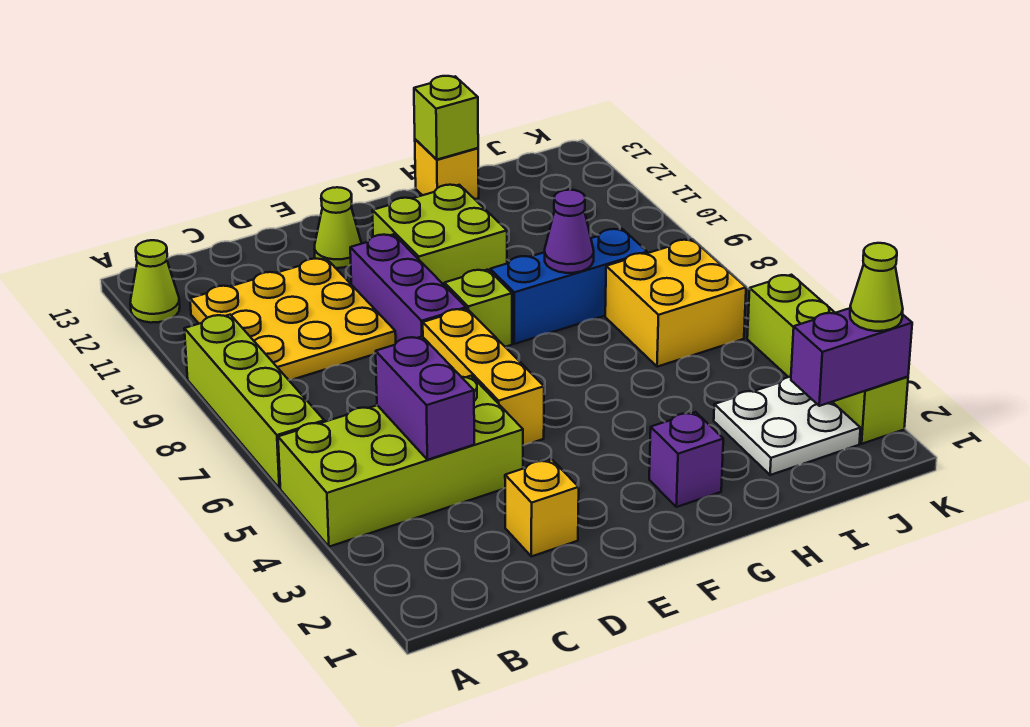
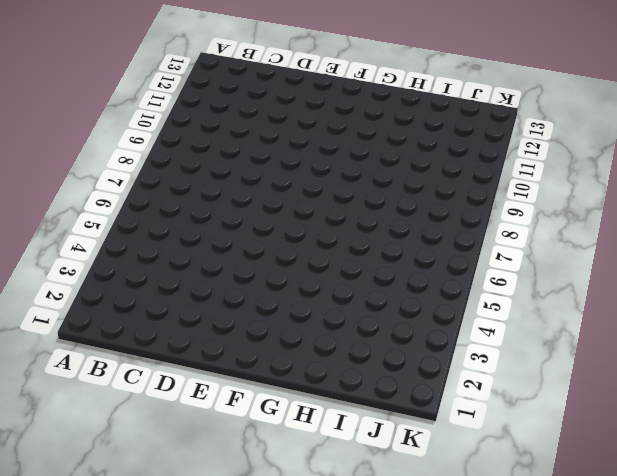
none -> lime 2x4 brick [278,376,523,547]
none -> lime 1x4 brick [184,315,324,488]
none -> lime 1x1 cone [130,240,180,323]

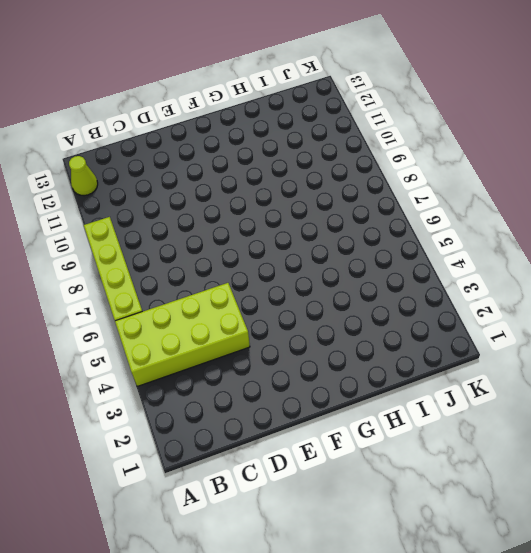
none -> yellow 3x3 plate [190,258,396,380]
none -> yellow 1x1 brick [505,459,579,556]
none -> yellow 1x3 brick [423,309,544,446]

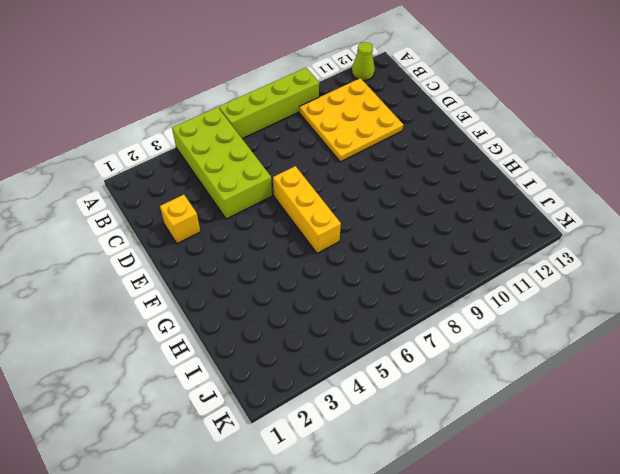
yellow 1x3 brick [273,166,341,253] -> yellow 1x3 brick turned to [423,309,544,446]
none -> purple 1x3 brick [350,234,466,343]
none -> lime 1x1 cone [315,187,362,268]
none -> lime 1x1 brick [444,270,512,347]

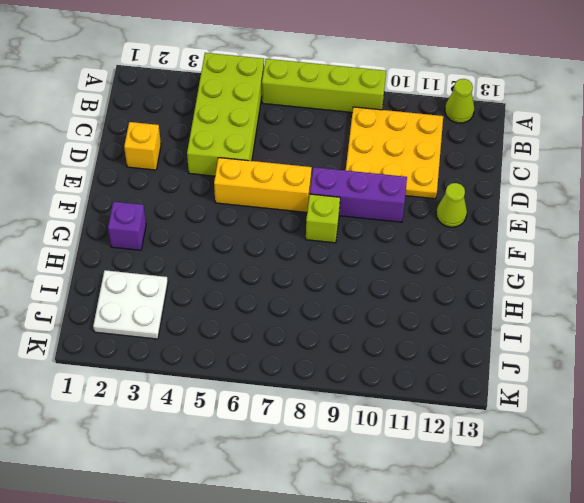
none -> lime 2x2 brick [372,185,507,285]
none -> blue 1x3 brick [490,229,647,344]
none -> yellow 1x1 brick [415,139,479,199]

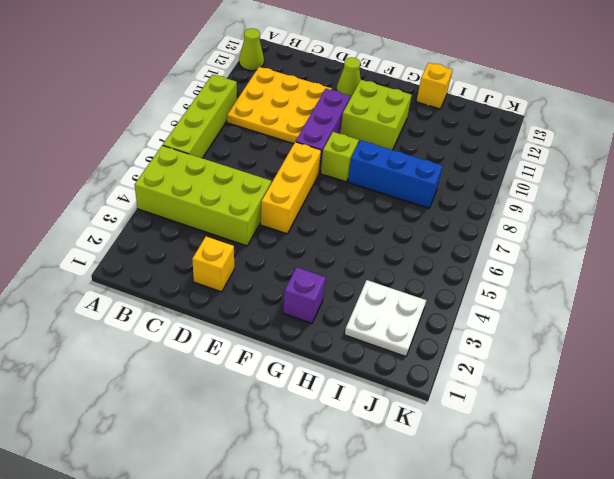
none -> yellow 2x2 brick [605,239,746,367]
none -> lime 1x4 brick [747,275,908,444]
none -> purple 1x2 brick [376,337,474,460]

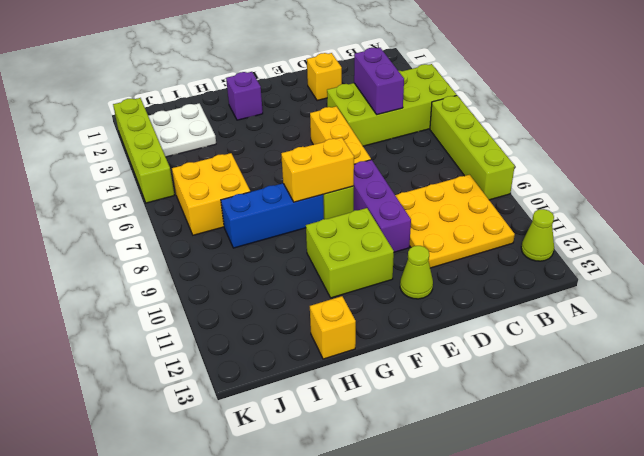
yellow 1x2 brick [281,138,354,202] -> none
none -> purple 1x1 cone [545,190,594,273]
none -> lime 1x1 brick [414,76,478,160]
none -> purple 1x2 brick [791,308,912,406]

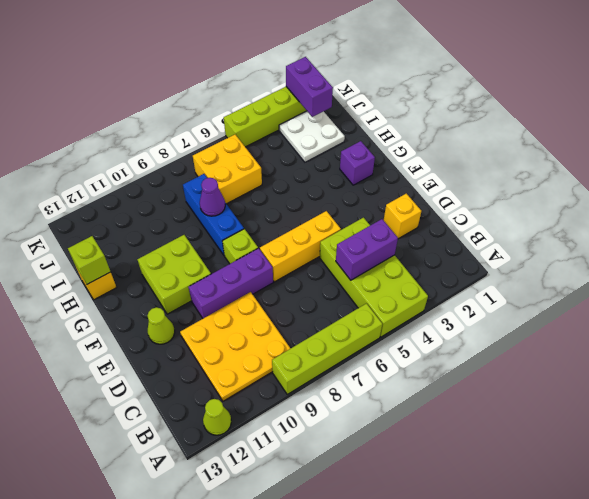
none -> lime 1x1 cone [850,243,903,331]

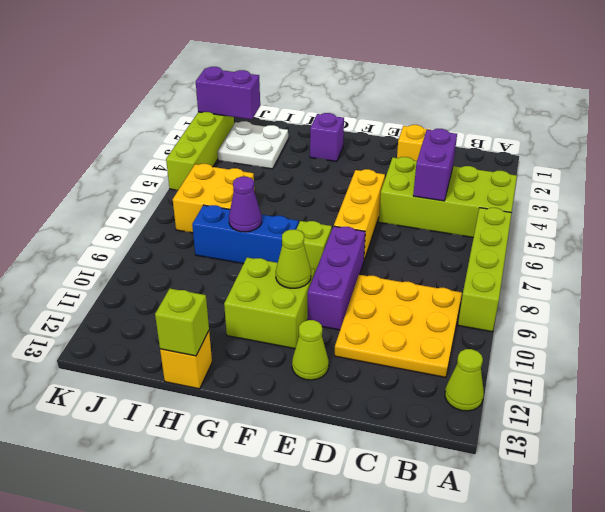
lime 1x1 cone [276,230,311,288] -> lime 1x1 cone moved to [850,243,903,331]

